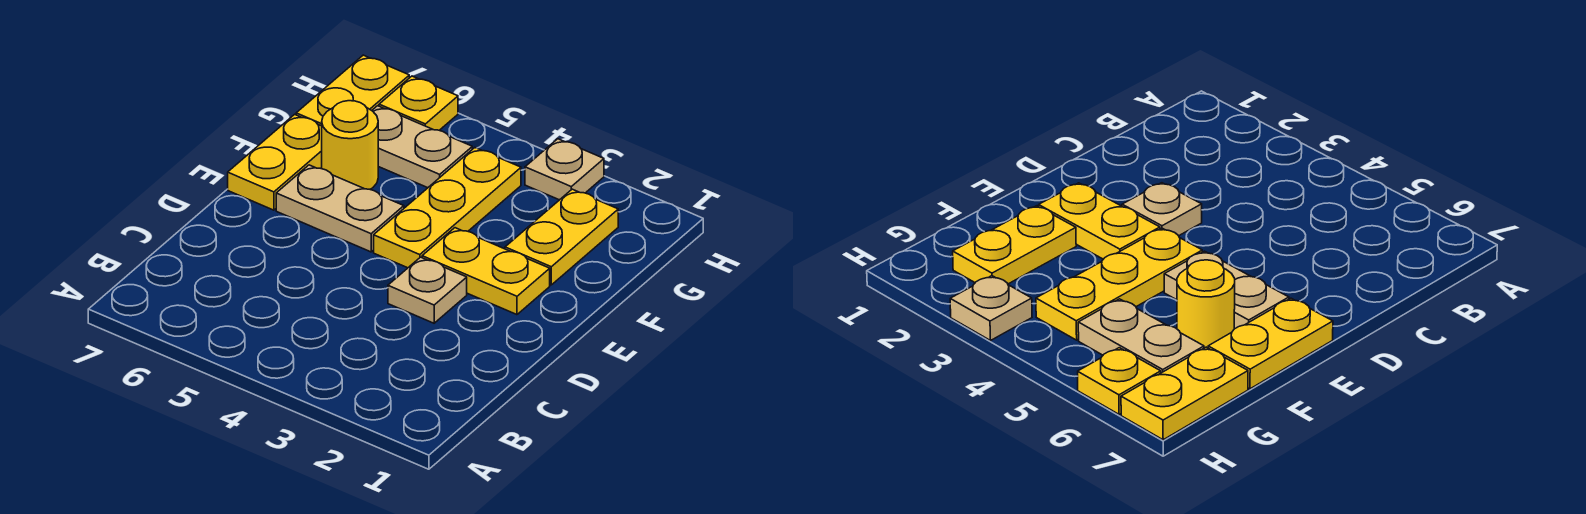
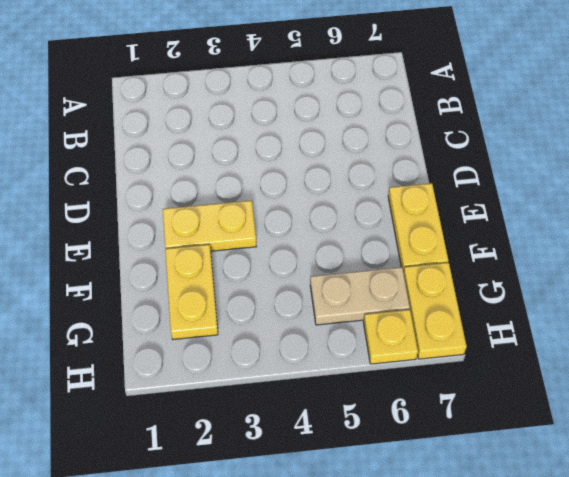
none -> tan 1x1 plate [388,257,467,323]
none -> yellow 1x3 plate [374,148,521,268]

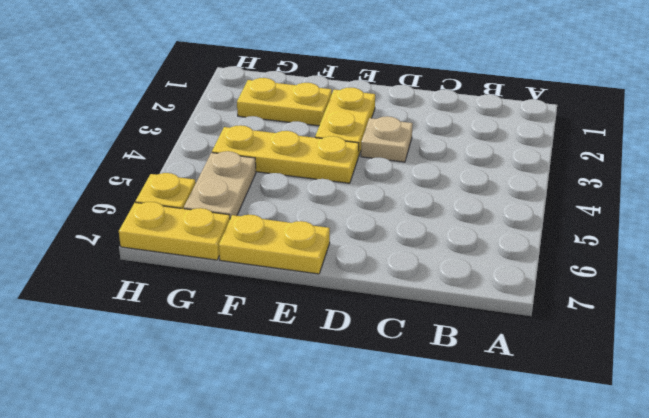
none -> tan 1x2 plate [276,165,404,252]
none -> yellow 1x1 round brick [322,101,378,189]

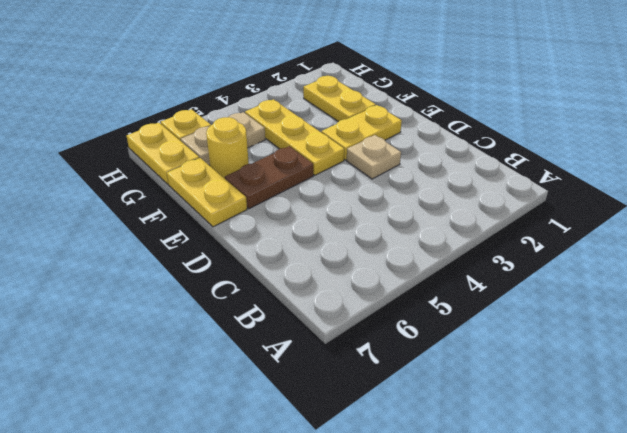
brown 1x2 plate [225,146,313,209] -> tan 1x2 plate [276,165,404,252]
none -> tan 1x1 plate [525,139,604,200]

